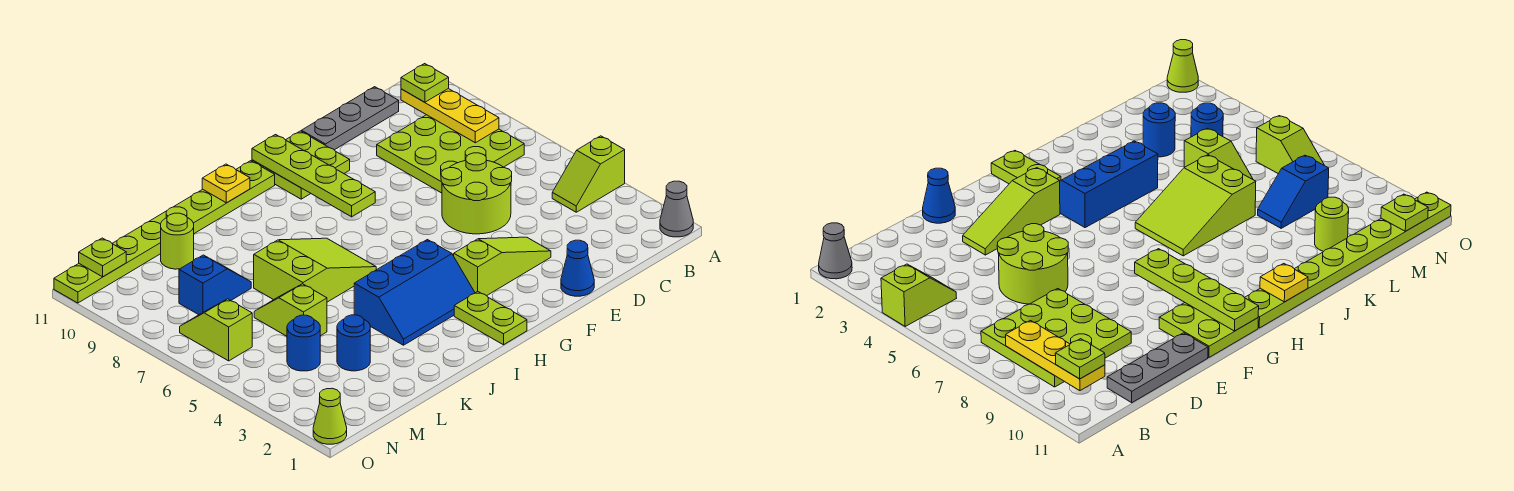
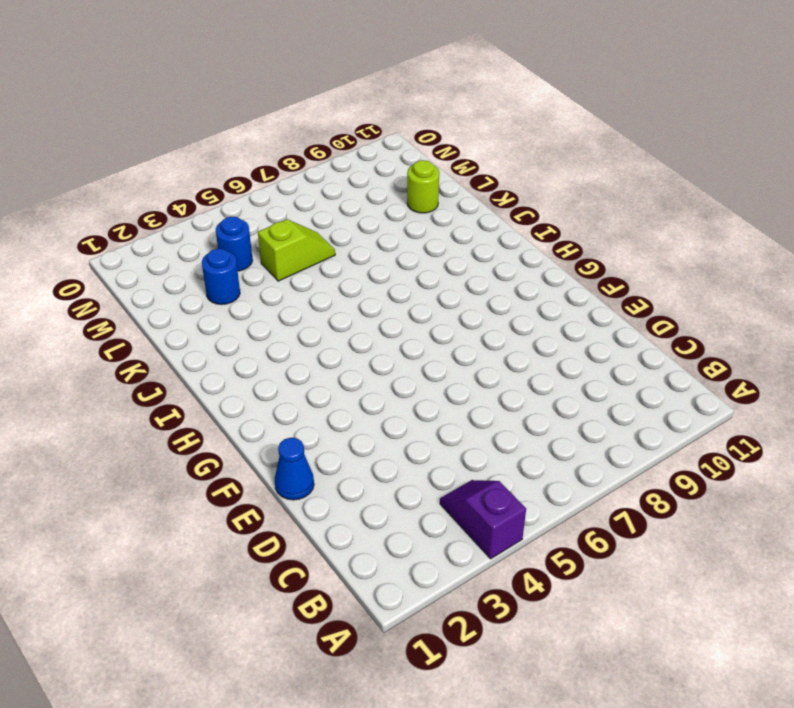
purple 1x2 slope [440,480,526,559] -> lime 1x2 slope [552,136,625,212]
none -> grey 1x1 cone [660,181,693,237]
none -> lime 3x3 plate [377,115,524,193]
none -> grey 1x3 plate [301,87,399,150]

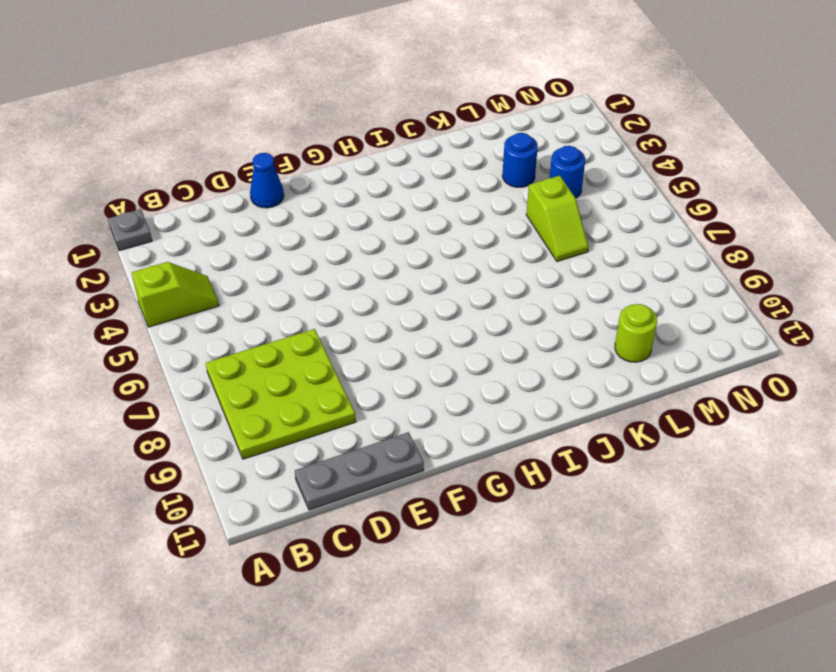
grey 1x1 plate [108,209,152,251] -> grey 1x1 cone [660,181,693,237]
none -> lime 2x2 round brick [441,153,512,234]
none -> lime 1x3 slope [454,237,551,296]
none -> lime 2x2 plate [252,131,350,199]

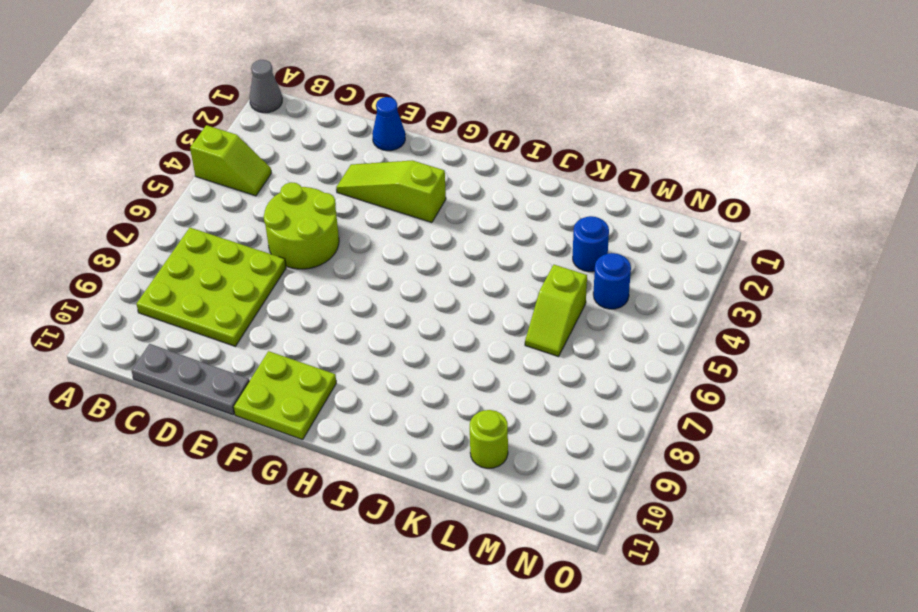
none -> lime 1x2 plate [454,292,527,345]
none -> blue 2x3 slope [354,240,475,345]
none -> lime 1x8 plate [54,161,275,303]

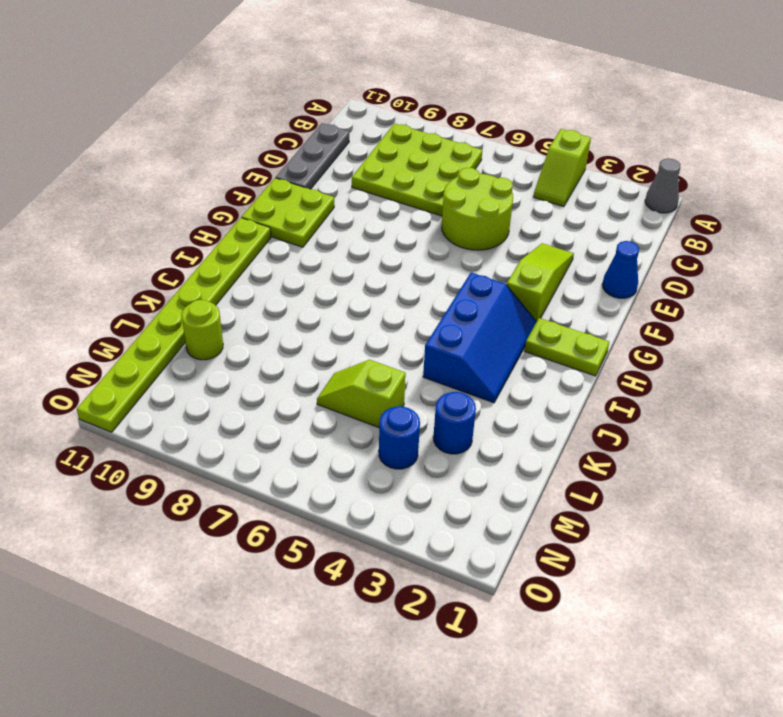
none -> lime 2x3 slope [254,238,376,302]
none -> blue 1x2 slope [179,255,251,315]
none -> lime 1x2 slope [180,299,252,361]

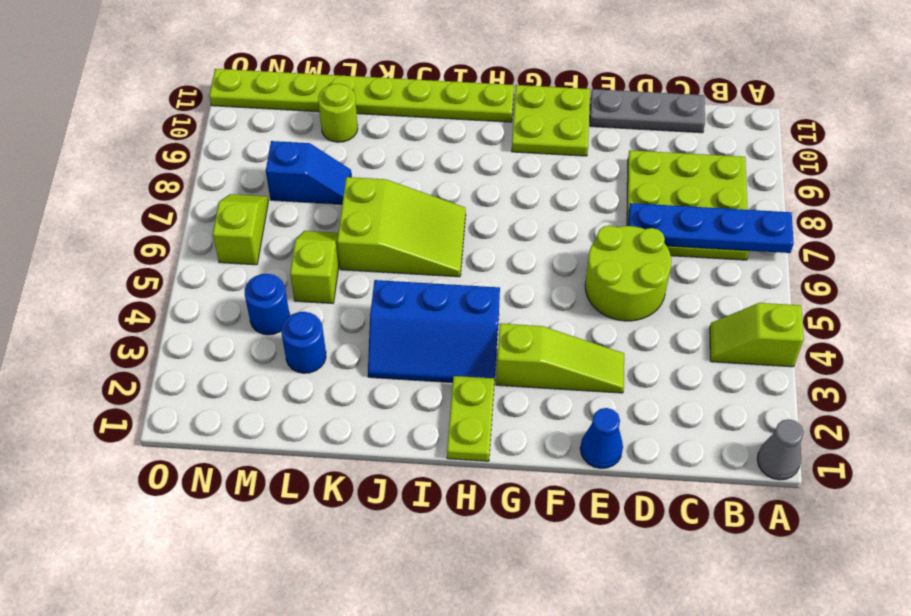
blue 1x4 plate [628,203,794,253] -> none
none -> lime 1x1 cone [313,388,347,444]
none -> yellow 1x3 plate [401,89,499,143]
none -> lime 1x4 plate [252,135,375,217]

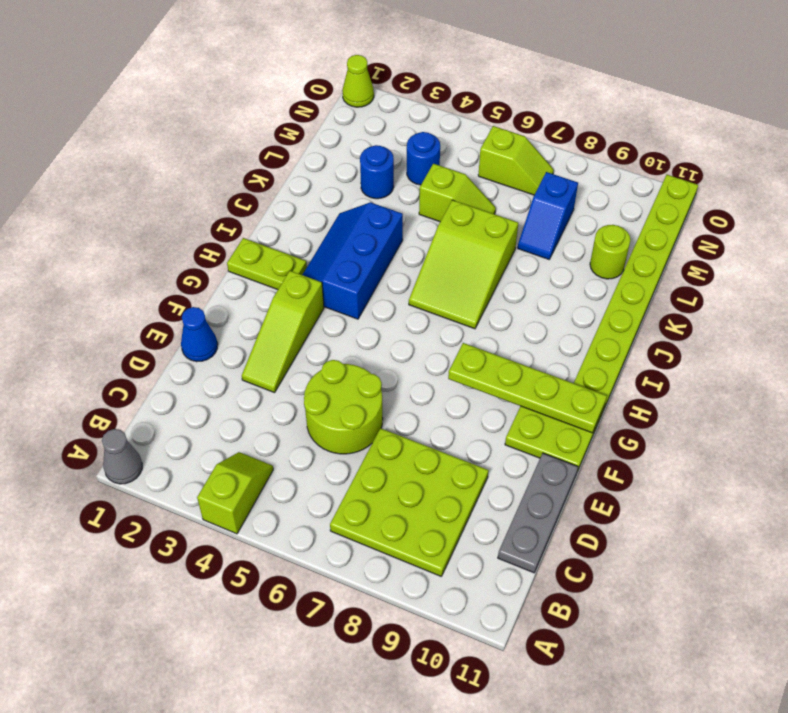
none -> yellow 1x3 plate [401,89,499,143]
none -> yellow 1x1 plate [202,164,250,203]
none -> lime 1x1 plate [79,238,126,277]

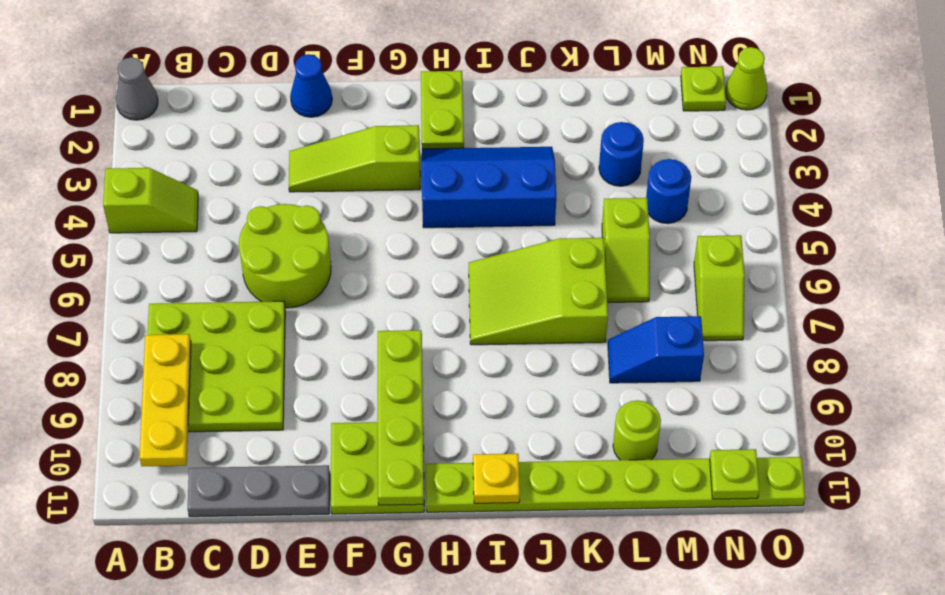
lime 1x1 plate [681,66,726,111] -> lime 1x1 plate moved to [401,64,449,102]

